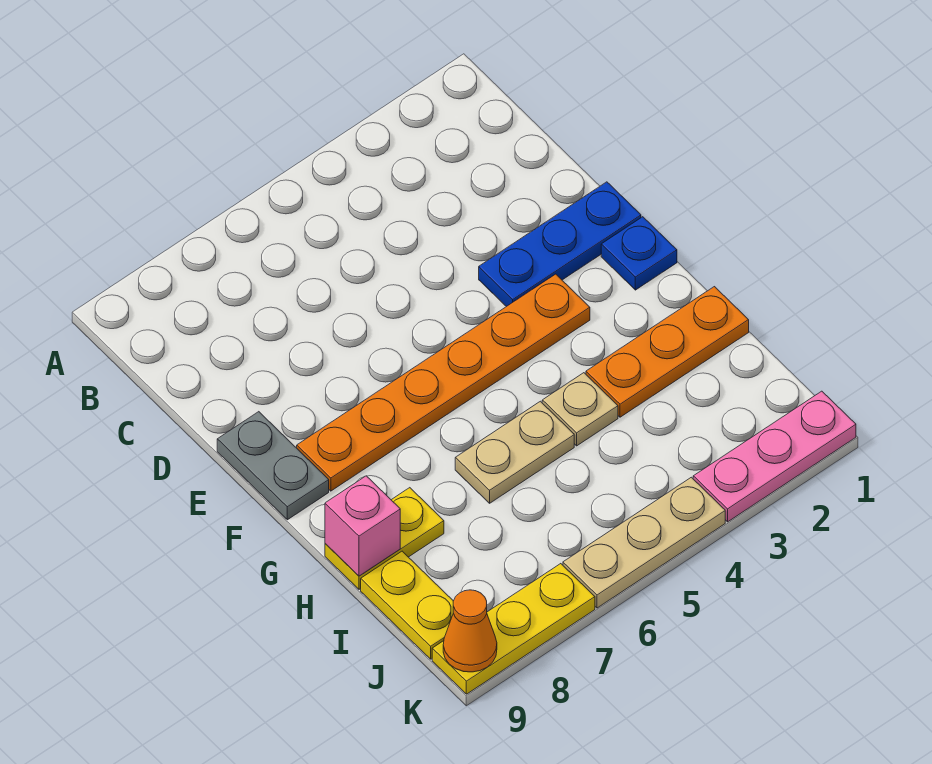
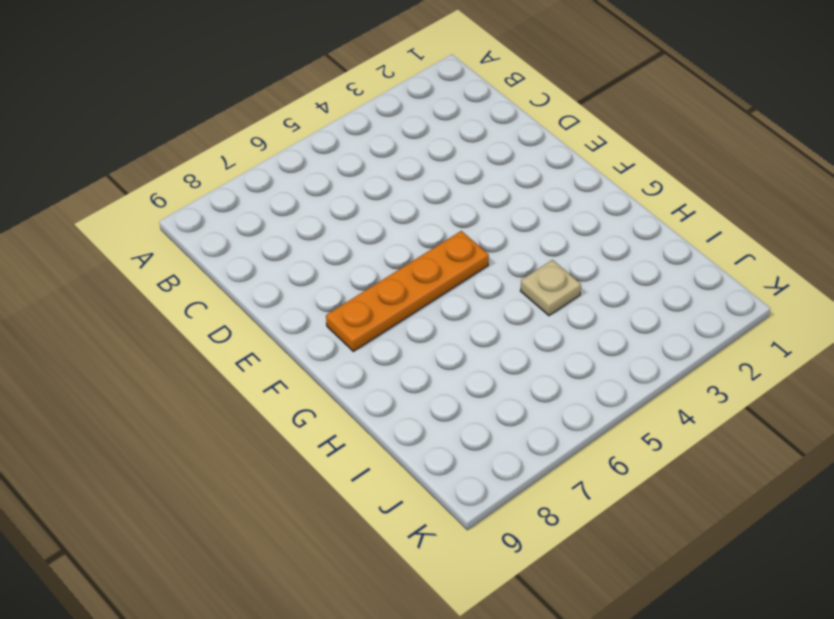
orange 1x4 plate [326,231,489,351] -> orange 1x6 plate [297,274,590,491]
none -> blue 1x3 plate [479,182,641,307]
none -> grey 1x2 plate [217,412,329,520]
none -> blue 1x1 plate [601,217,677,290]

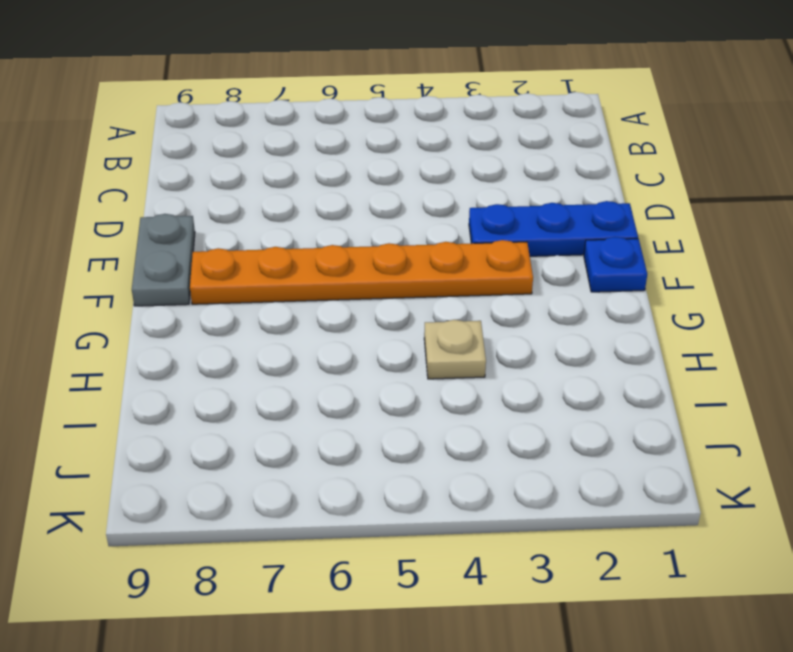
none -> orange 1x3 plate [586,287,749,417]
none -> tan 1x2 plate [455,401,574,503]
none -> yellow 1x2 plate [325,488,444,589]

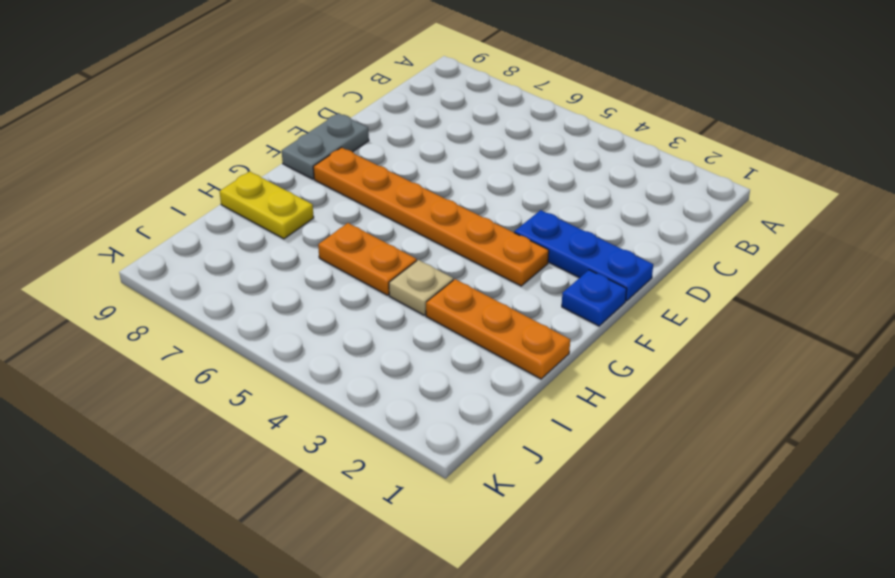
orange 1x2 plate [318,223,417,295] -> tan 1x2 plate [455,401,574,503]
none -> yellow 1x2 plate [361,551,453,659]
none -> pink 1x3 plate [693,391,856,522]
none -> tan 1x3 plate [563,477,725,608]

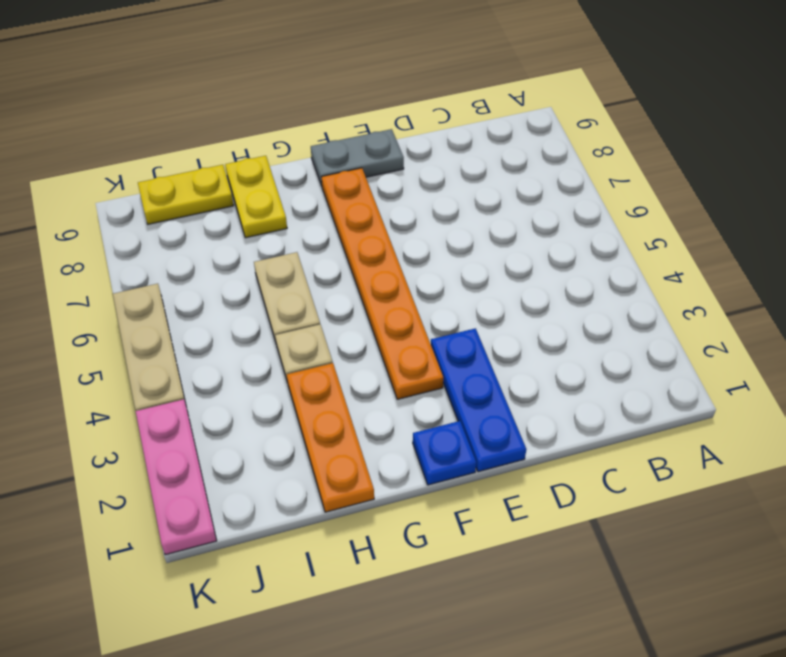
none -> yellow 1x3 plate [432,564,595,694]
none -> pink 1x1 brick [325,476,400,576]
none -> orange 1x1 cone [443,590,497,672]

